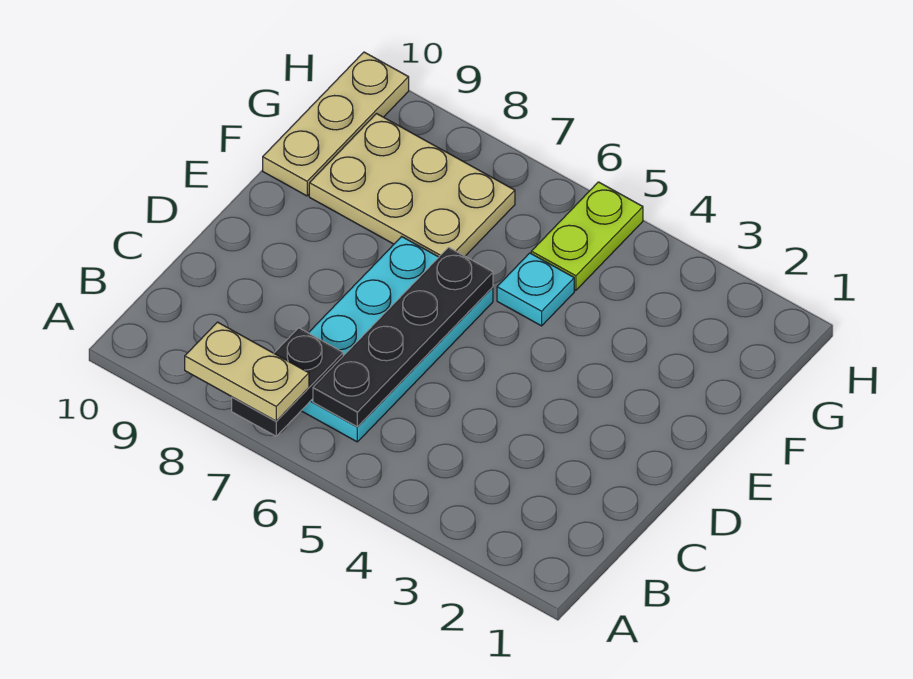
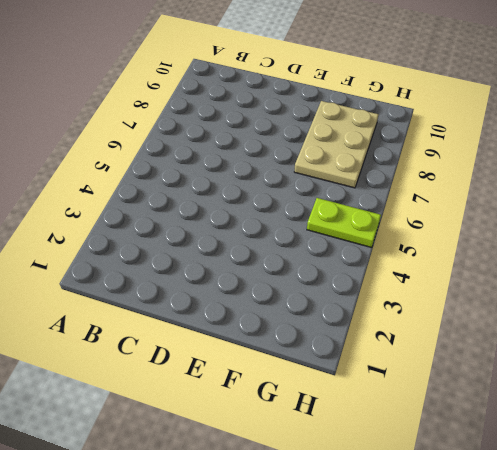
none -> cyan 2x4 plate [301,237,493,442]
none -> cyan 1x1 plate [497,253,574,326]

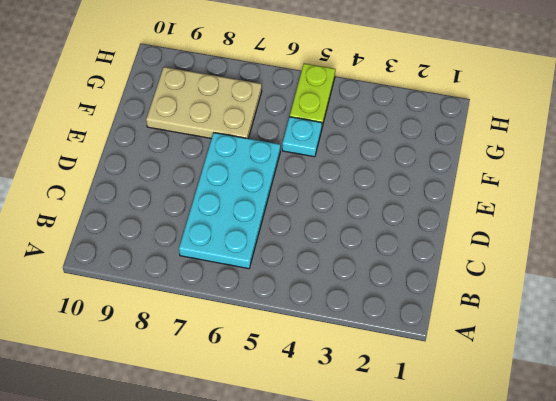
none -> tan 1x3 plate [263,52,409,196]
none -> black 1x2 plate [232,328,343,436]

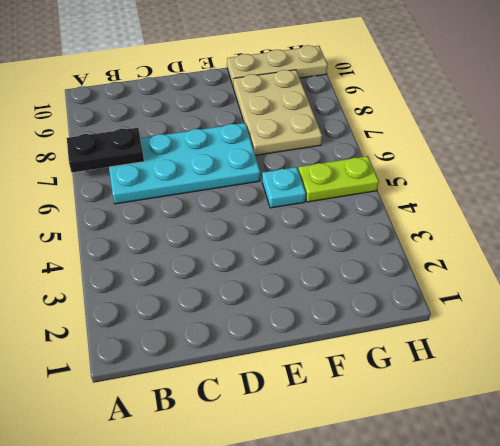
none -> black 1x4 plate [313,247,493,427]
none -> tan 1x2 plate [185,322,309,421]

